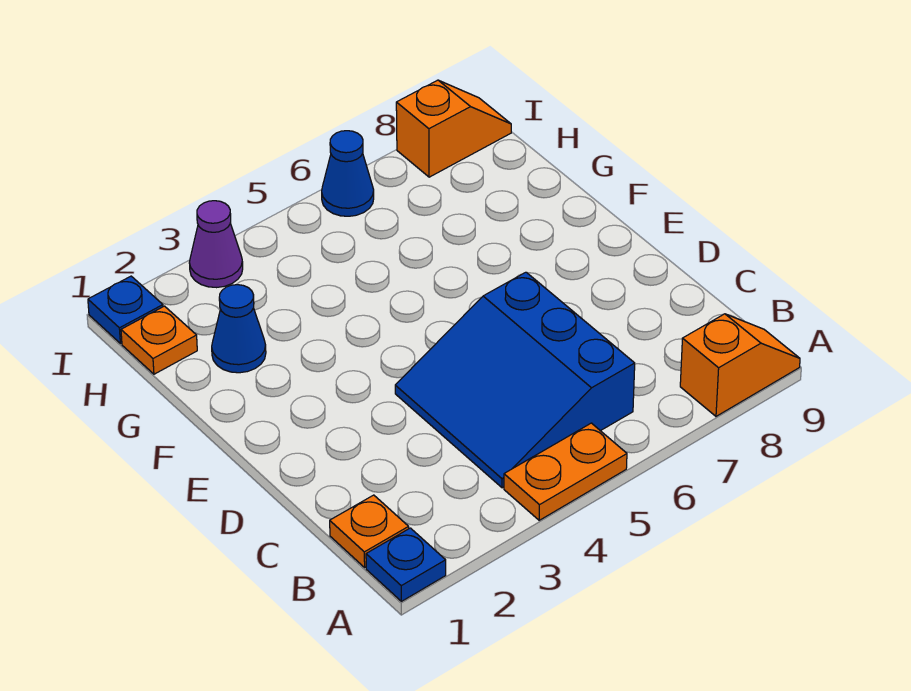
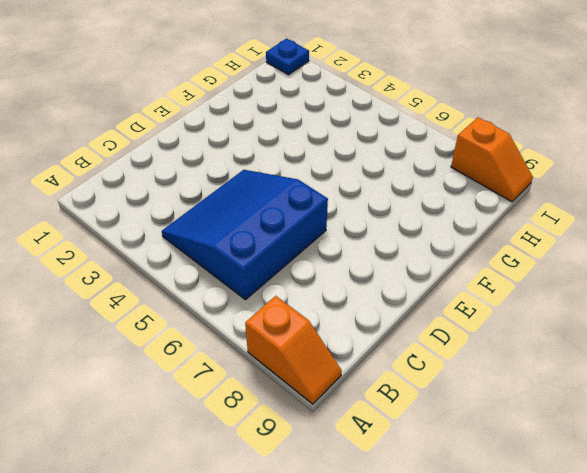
none -> blue 1x1 plate [366,528,446,601]
none -> orange 1x2 plate [504,423,627,520]

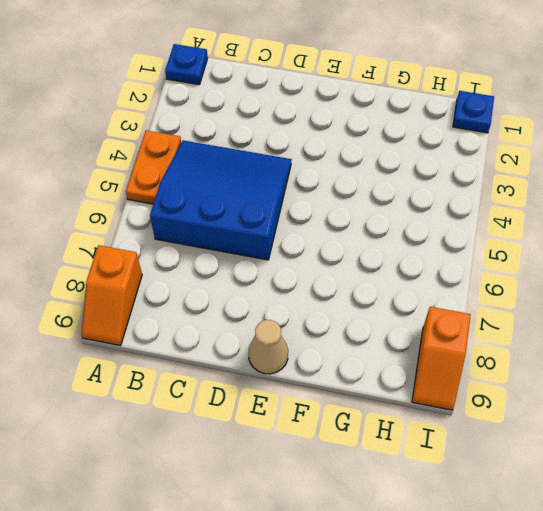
tan 1x1 cone [248,320,288,374] -> none
none -> orange 1x1 plate [330,495,409,567]
none -> blue 1x1 cone [212,285,266,373]

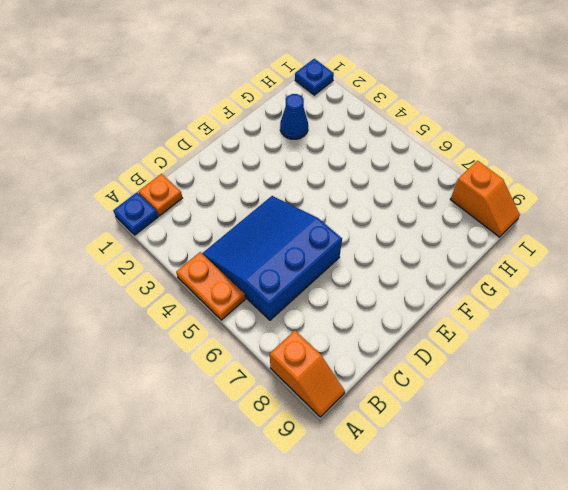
none -> orange 1x1 plate [121,306,197,374]
none -> purple 1x1 cone [189,201,243,288]

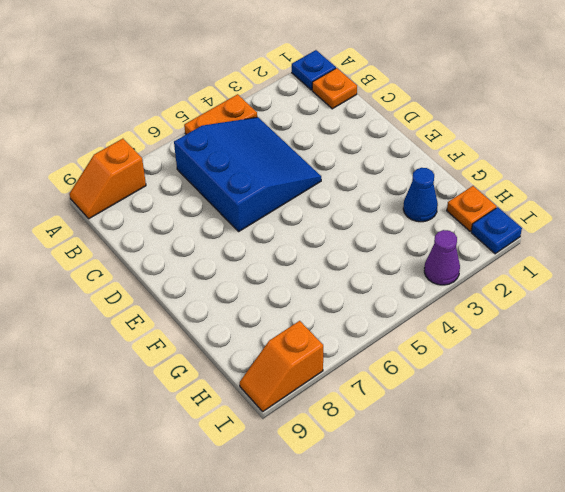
none -> blue 1x1 cone [322,131,374,216]

